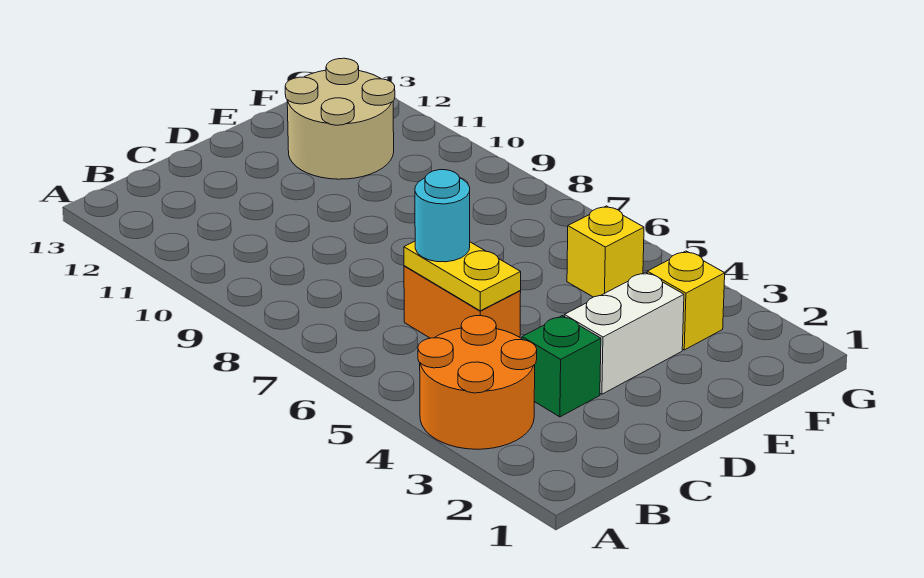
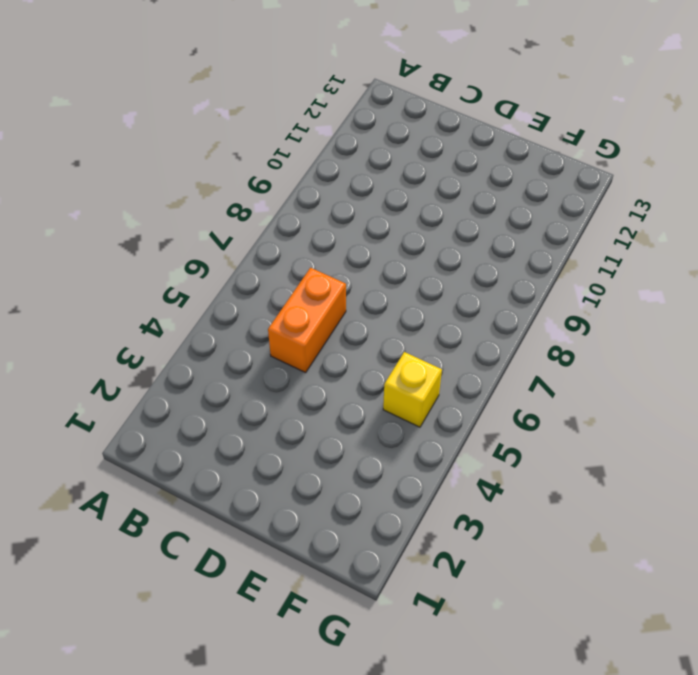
none -> orange 2x2 round brick [418,316,537,449]
none -> green 1x1 brick [522,316,601,417]

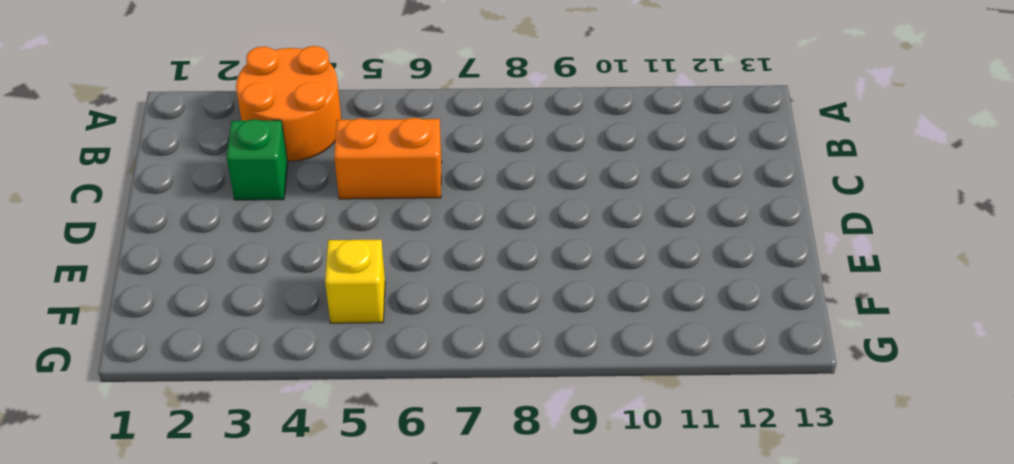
none -> white 1x2 brick [564,272,684,394]
none -> tan 2x2 round brick [285,58,395,179]

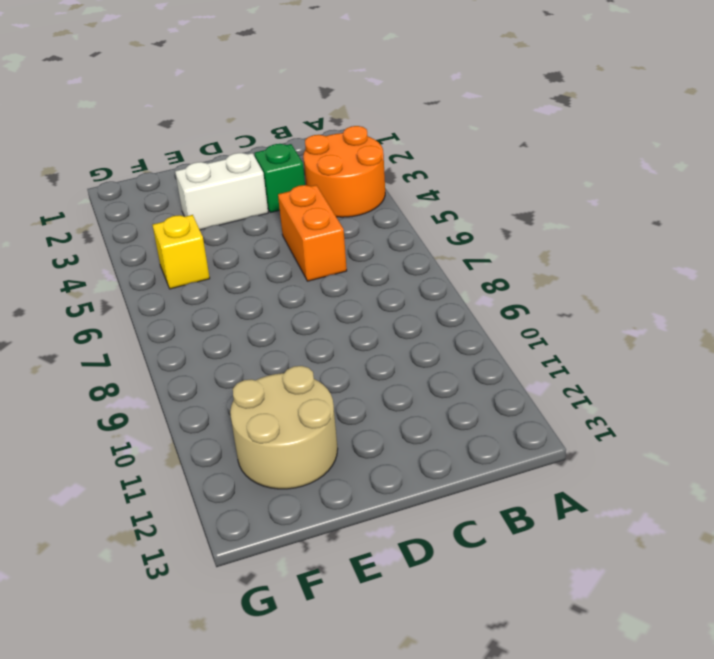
none -> yellow 1x1 brick [647,251,725,350]
none -> yellow 1x2 plate [404,241,521,311]

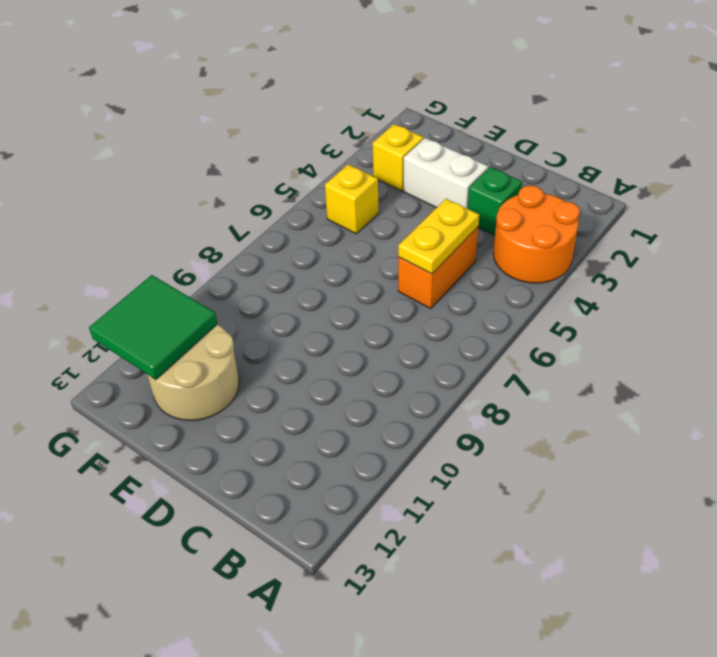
green 2x2 tile [89,275,217,380] -> none
none -> cyan 1x1 round brick [415,170,470,262]

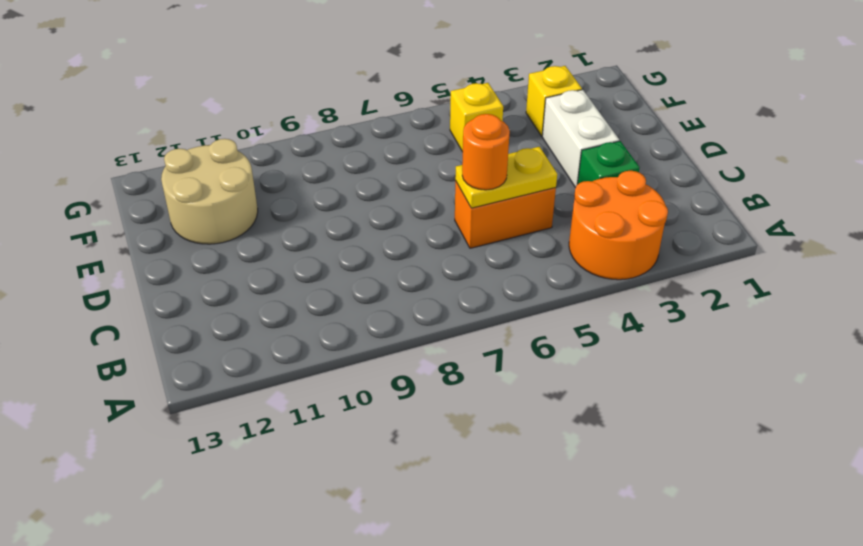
orange 1x1 round brick [462,114,510,190] -> cyan 1x1 round brick [415,170,470,262]

